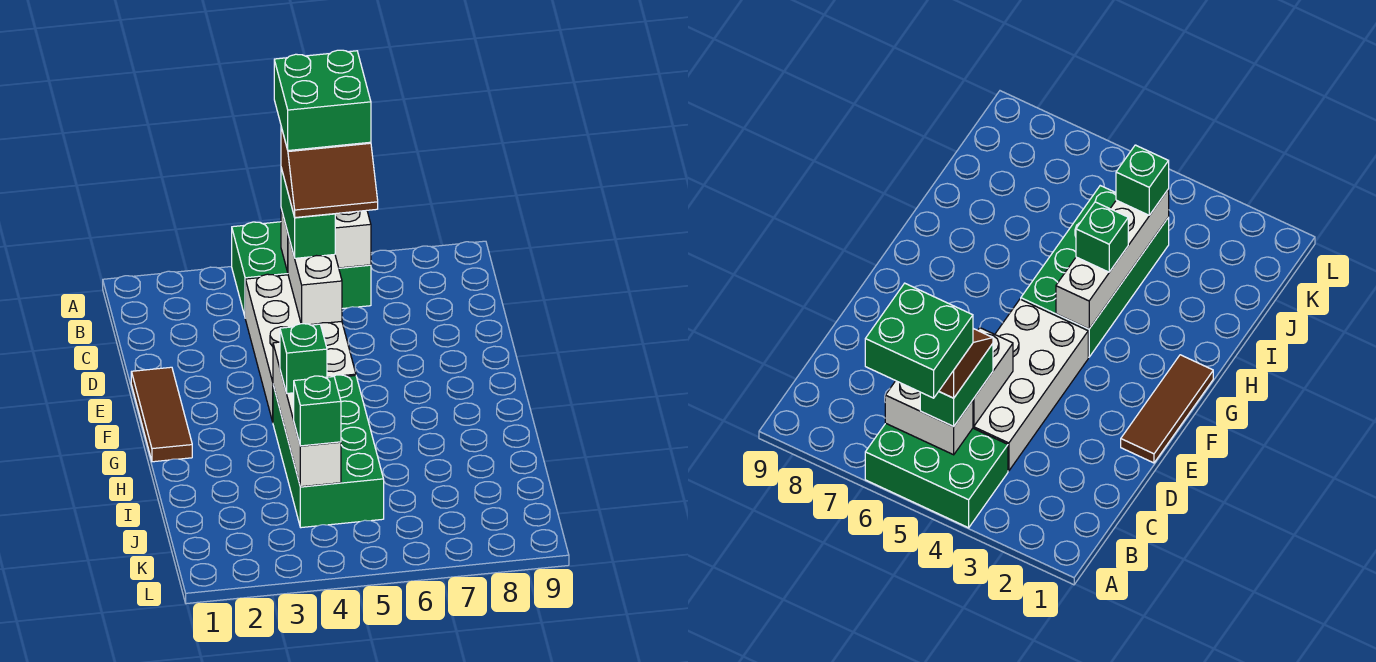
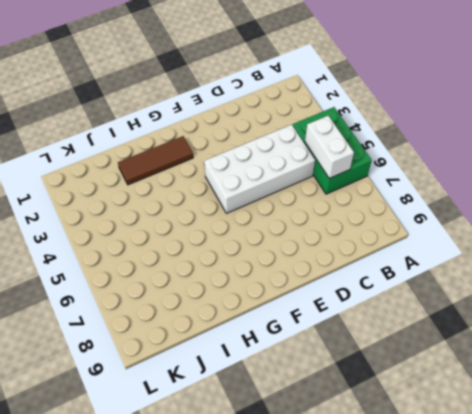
brown 1x3 tile [118,136,193,185] -> brown 1x3 tile moved to [131,367,192,462]
none -> green 2x4 brick [273,375,384,528]
none -> white 1x2 brick [288,236,342,325]
none -> white 1x4 brick [273,342,341,487]

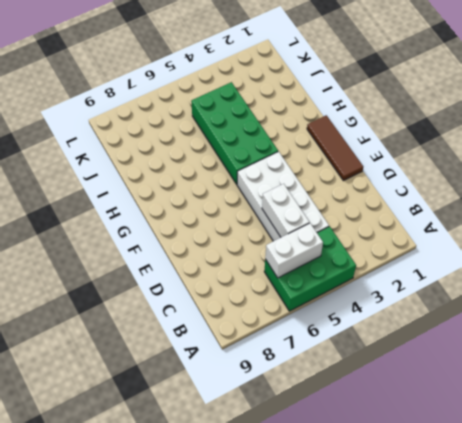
none -> white 1x4 brick [273,342,341,487]
none -> green 1x2 brick [281,168,335,258]
none -> green 1x1 brick [280,324,327,393]

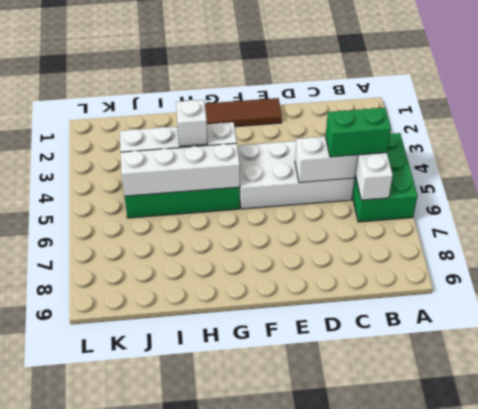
white 1x4 brick [121,143,240,196] -> none
white 1x1 brick [176,100,207,146] -> green 1x1 brick [280,324,327,393]
none -> green 1x1 brick [294,376,341,446]
none -> brown 2x2 slope [281,127,378,218]
none -> green 2x2 brick [274,50,371,151]

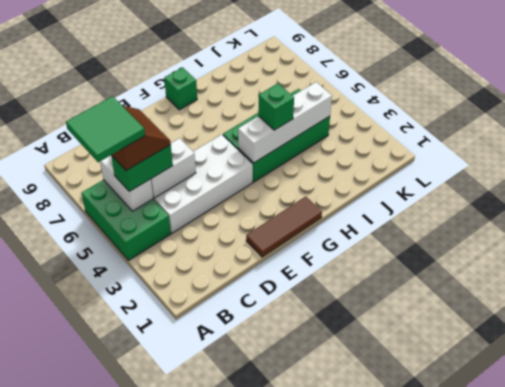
green 2x2 tile [66,96,145,162] -> green 2x2 brick [274,50,371,151]
green 1x1 brick [164,67,197,110] -> green 1x1 brick moved to [294,376,341,446]

